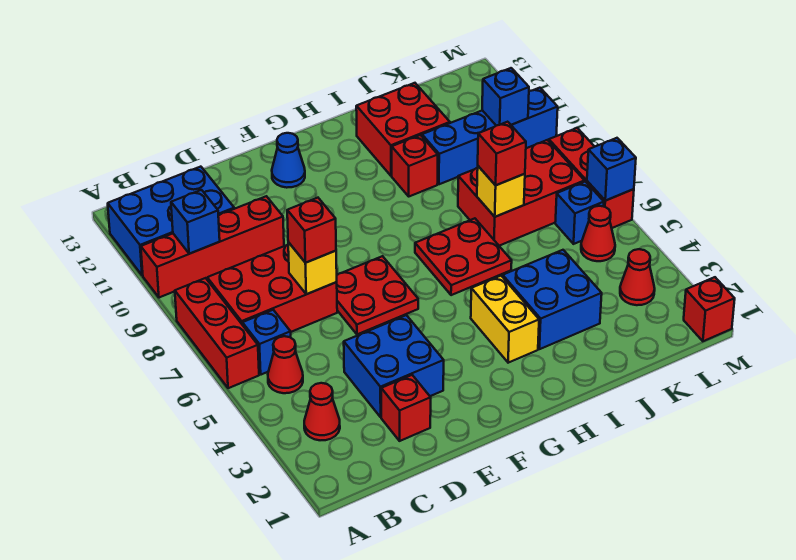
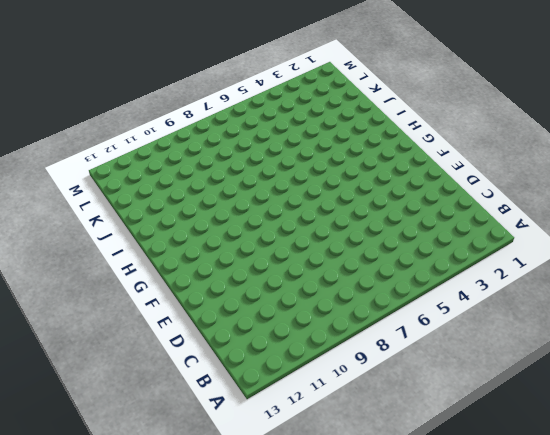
none -> red 1x3 brick [175,278,259,388]
none -> red 1x4 brick [141,196,284,298]
none -> blue 2x3 brick [108,167,234,276]
none -> red 1x1 cone [304,383,340,440]

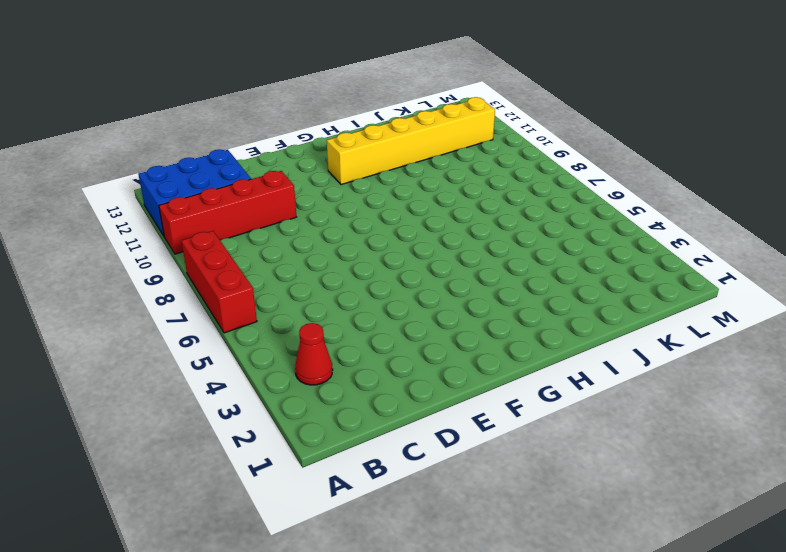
yellow 1x6 brick [327,97,495,185] -> red 2x2 brick [356,83,450,176]
none -> red 1x1 cone [268,336,303,393]
none -> blue 1x1 brick [242,310,291,375]
none -> red 2x3 brick [207,245,337,332]
none -> red 1x1 brick [381,375,431,441]

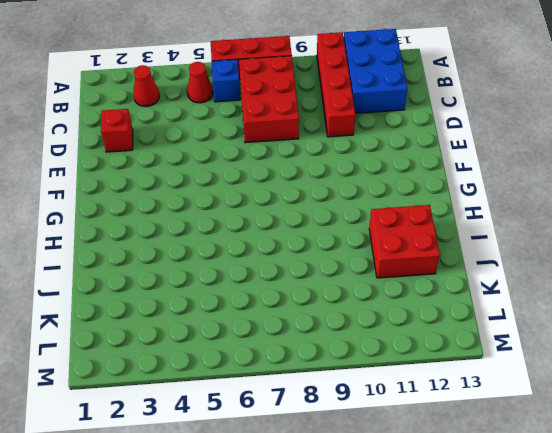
none -> blue 2x2 brick [344,315,444,417]
none -> red 2x2 plate [337,256,418,334]
none -> blue 1x1 cone [272,133,305,188]
none -> yellow 1x2 brick [471,276,539,363]

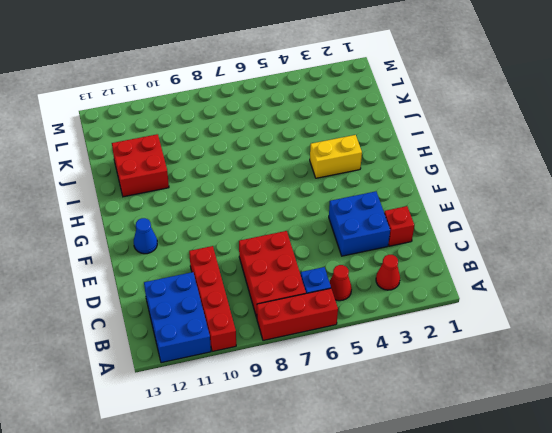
none -> red 2x2 plate [337,256,418,334]
none -> red 2x2 plate [415,218,512,295]
none -> blue 2x2 brick [503,250,602,349]
none -> red 1x1 brick [392,135,438,196]

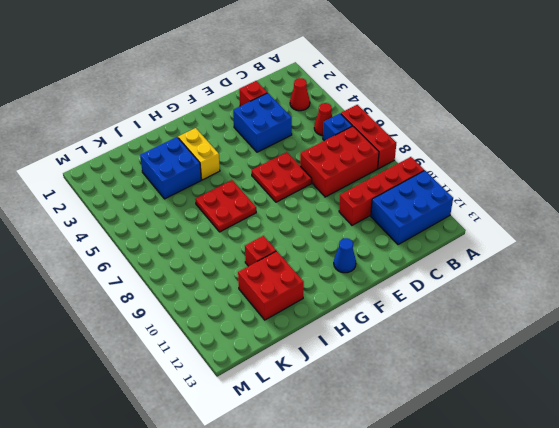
none -> red 2x3 brick [458,140,585,246]
none -> blue 1x4 brick [422,88,558,184]
none -> red 1x1 cone [620,249,655,305]
none -> red 1x1 cone [581,206,615,261]

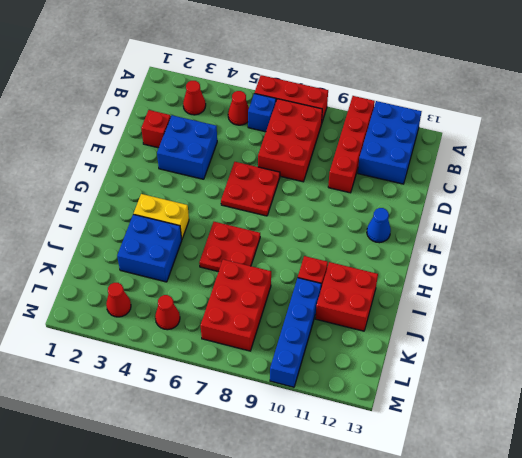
none -> blue 1x1 brick [555,182,604,244]
none -> red 1x1 brick [684,277,735,341]
none -> red 1x3 brick [549,128,634,228]
none -> blue 1x1 brick [171,190,220,254]

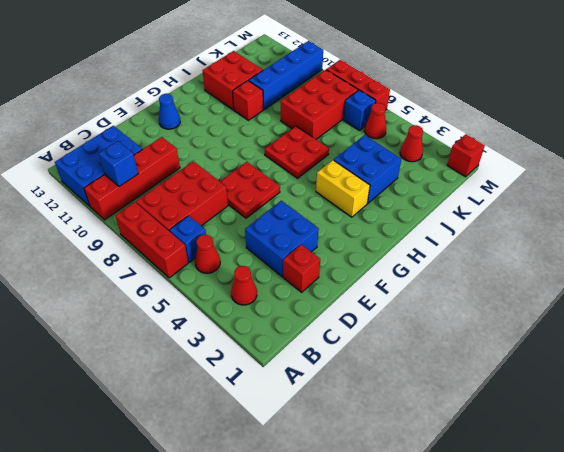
none -> yellow 1x1 brick [288,242,337,294]
none -> yellow 1x1 brick [477,166,525,217]
none -> blue 1x1 brick [482,68,529,126]
none -> blue 1x1 brick [587,138,636,201]

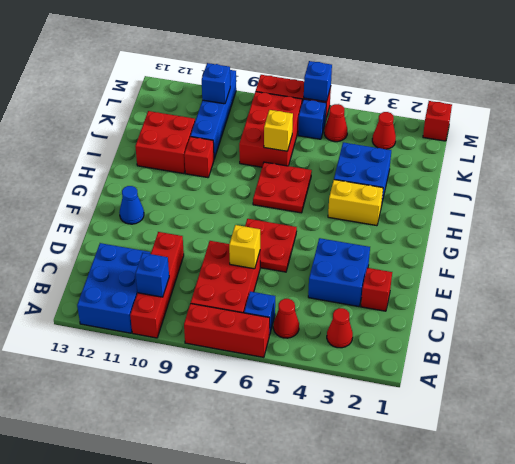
none -> red 1x1 brick [287,198,336,263]
none -> red 1x1 brick [478,122,526,185]

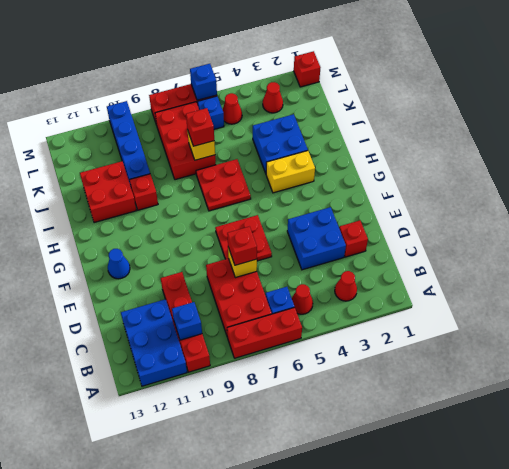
none -> blue 1x1 brick [482,68,529,126]

